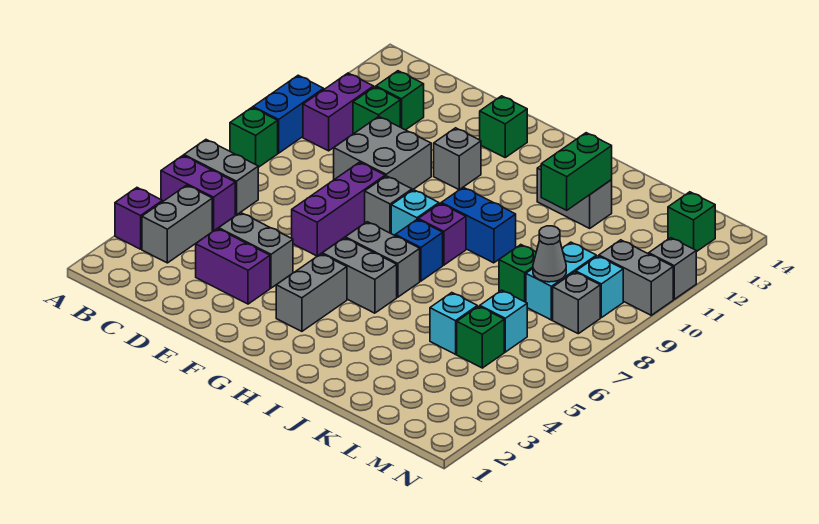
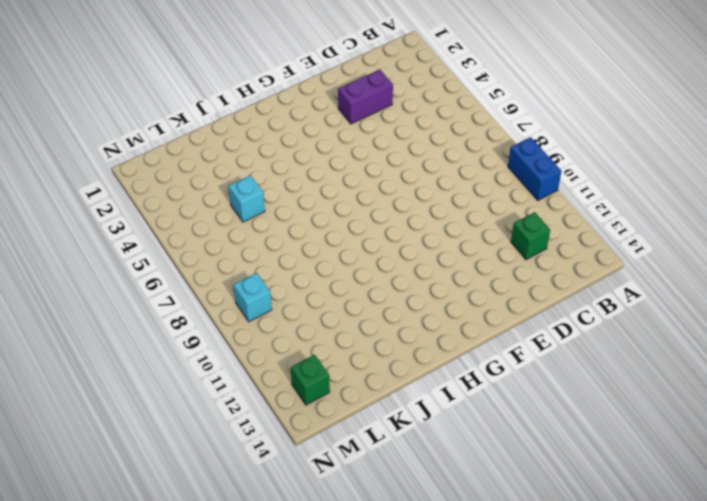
none -> purple 1x1 brick [115,188,162,249]
none -> purple 1x2 brick [161,156,235,231]
none -> grey 1x2 brick [184,140,258,215]
none -> green 1x1 brick [230,108,278,167]

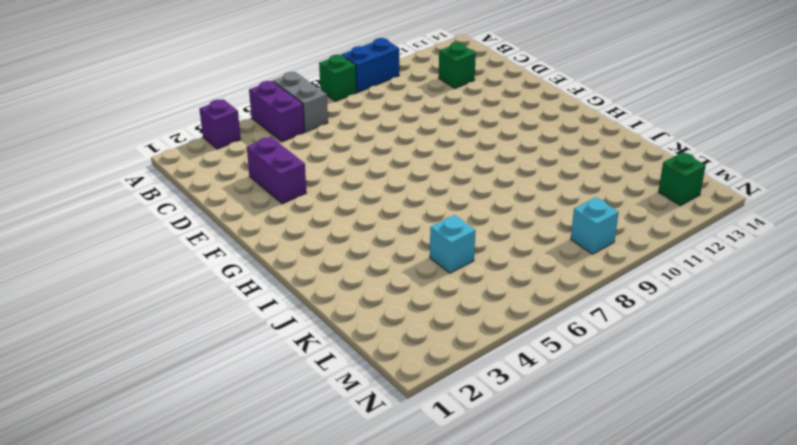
none -> grey 1x2 brick [142,185,212,263]
none -> purple 1x2 brick [303,73,374,151]
none -> green 1x1 brick [353,87,400,134]
none -> grey 1x2 brick [219,213,293,288]

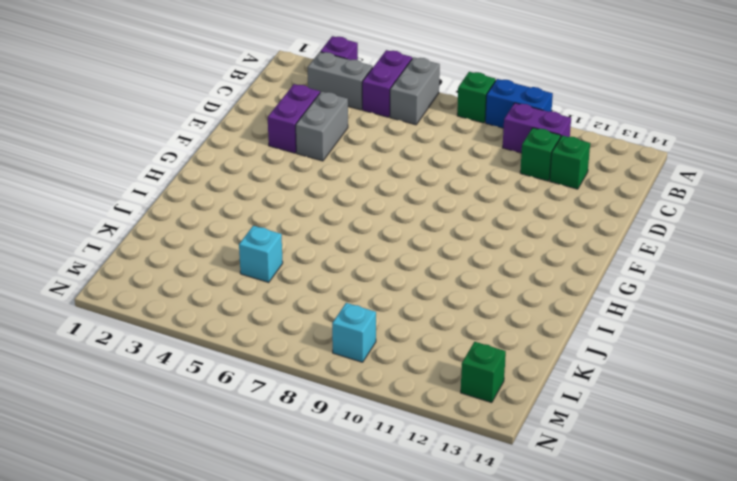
none -> grey 2x2 brick [334,117,431,190]
none -> purple 1x3 brick [292,162,385,256]
none -> grey 1x1 brick [365,176,412,233]
none -> grey 1x1 brick [434,128,481,190]

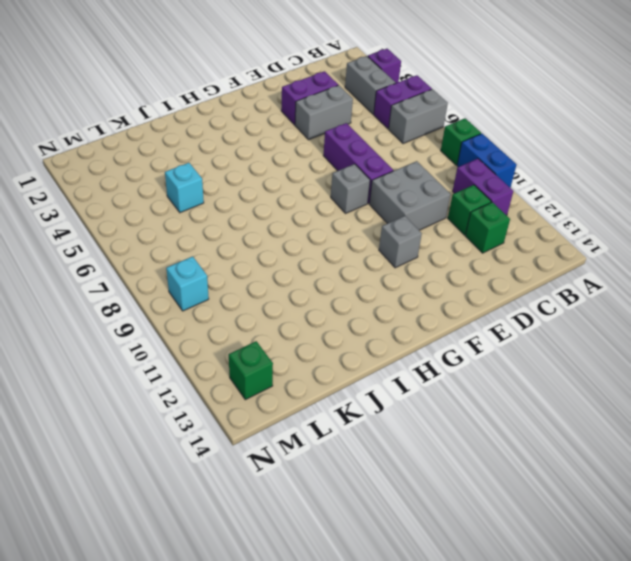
none -> green 1x1 brick [480,96,527,157]
none -> grey 1x2 brick [276,254,347,331]
none -> grey 1x2 brick [322,238,397,313]
none -> grey 1x2 brick [345,222,420,297]

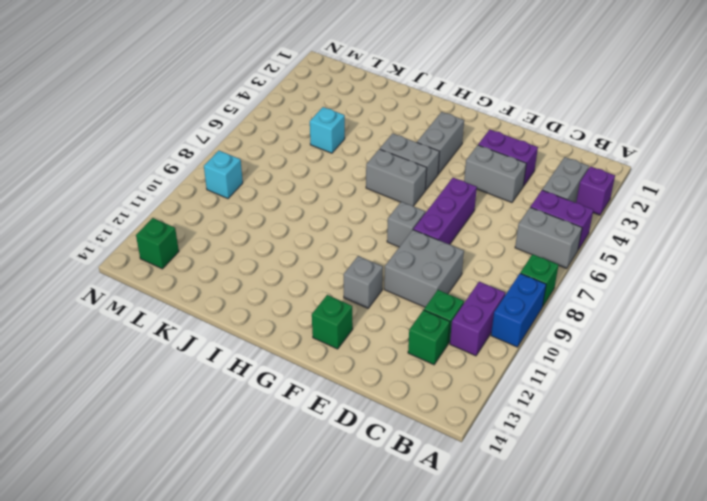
none -> cyan 1x1 brick [391,190,439,235]
none -> blue 1x1 brick [395,219,443,281]
none -> purple 1x1 brick [418,203,466,265]
none -> blue 1x2 brick [441,187,516,263]

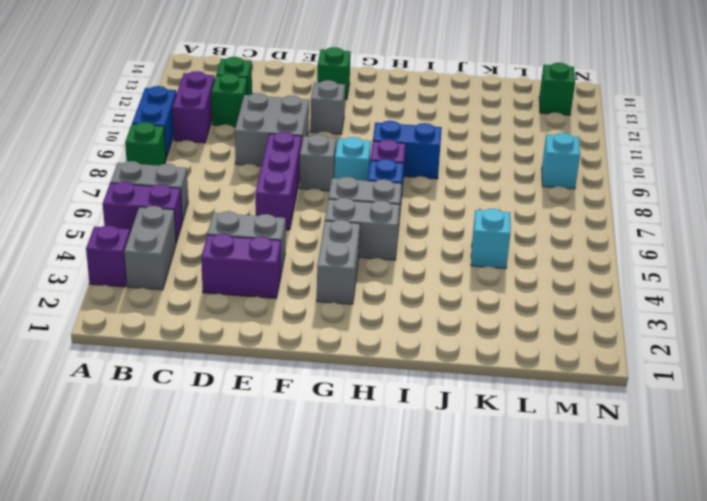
none -> grey 1x2 brick [537,166,612,228]
none -> green 1x1 brick [499,245,536,302]
none -> green 1x1 brick [457,306,504,368]
none -> cyan 1x1 brick [480,290,527,352]

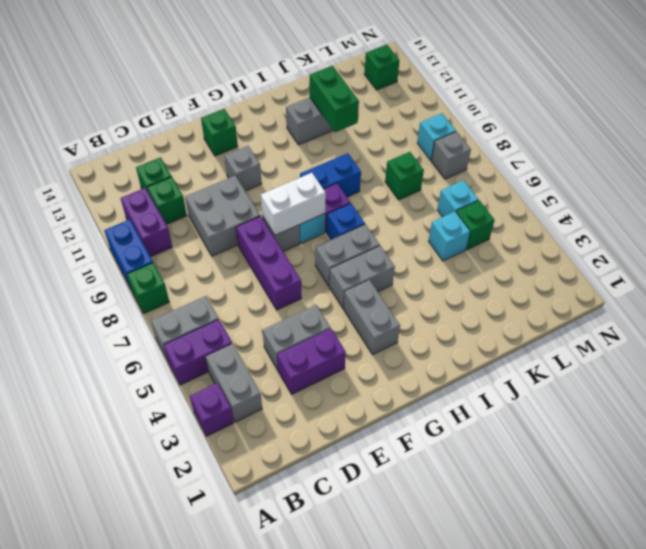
white 1x2 brick [261,173,326,235] -> none
none -> cyan 1x2 brick [526,242,596,320]
none -> grey 1x2 brick [599,240,673,315]
none -> grey 1x1 brick [649,238,696,299]
none -> grey 1x1 cone [533,226,566,282]

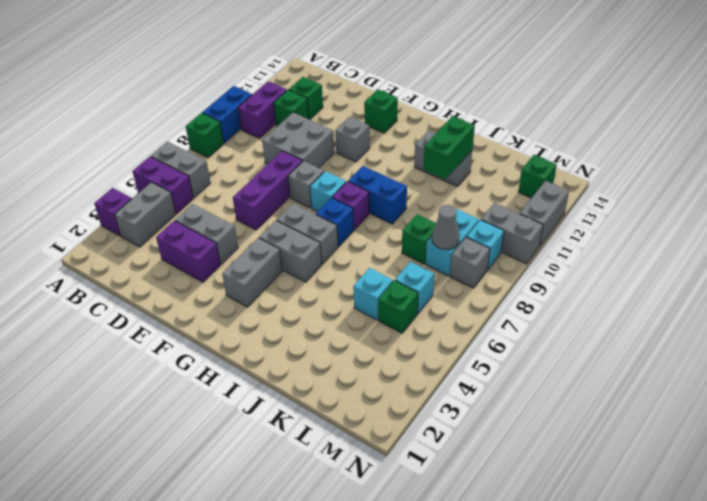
grey 1x2 brick [520,181,569,246] -> grey 1x1 brick [649,238,696,299]

